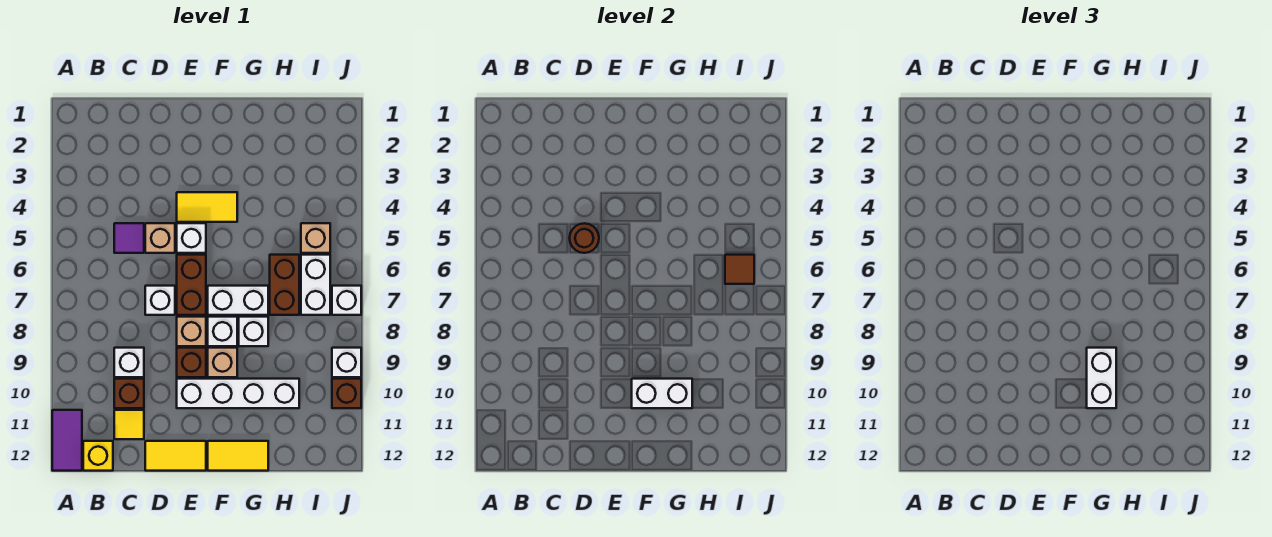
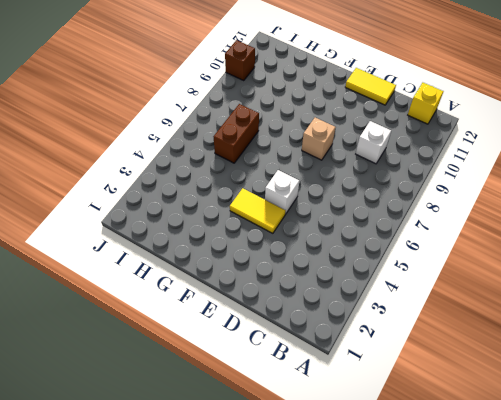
none -> purple 1x2 tile [52,410,82,471]
none -> purple 1x1 tile [114,223,144,253]
none -> brown 1x1 brick [114,379,144,408]
none -> yellow 1x1 tile [114,410,144,439]

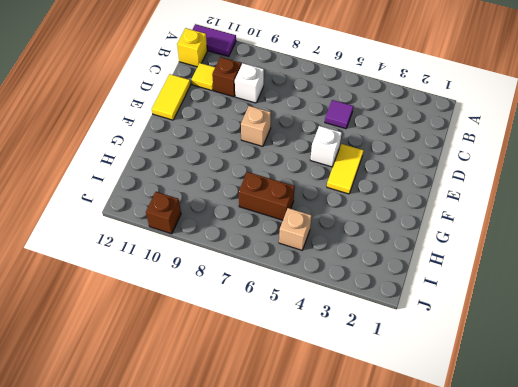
none -> tan 1x1 brick [145,223,175,253]
none -> white 1x1 brick [145,286,175,315]
none -> brown 1x2 brick [177,255,206,315]
none -> brown 1x1 brick [177,348,206,377]

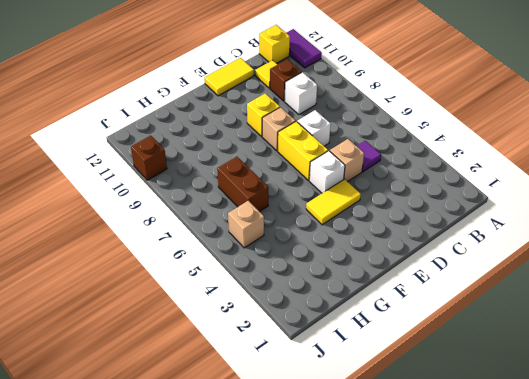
yellow 1x2 brick [278,121,328,180] -> brown 1x2 brick [177,255,206,315]
yellow 1x1 brick [247,93,280,136] -> brown 1x1 brick [177,348,206,377]
none -> white 1x4 brick [177,379,299,408]
none -> white 1x2 brick [208,286,268,315]
none -> white 1x1 brick [208,317,237,346]
none -> tan 1x1 brick [208,348,237,377]

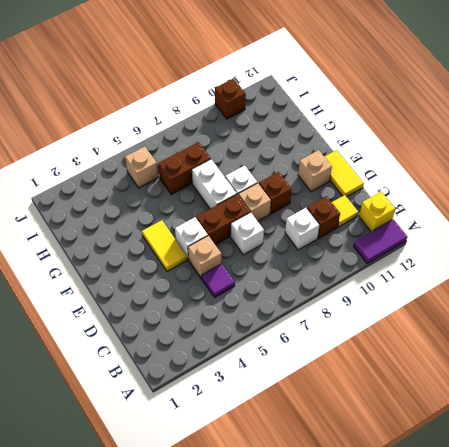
tan 1x1 brick [298,150,332,192] -> tan 1x1 brick moved to [208,348,237,377]
none -> white 1x4 brick [177,379,299,408]
none -> yellow 1x2 tile [208,441,268,471]
none -> white 1x1 brick [239,317,268,346]
none -> white 1x2 brick [301,255,330,315]

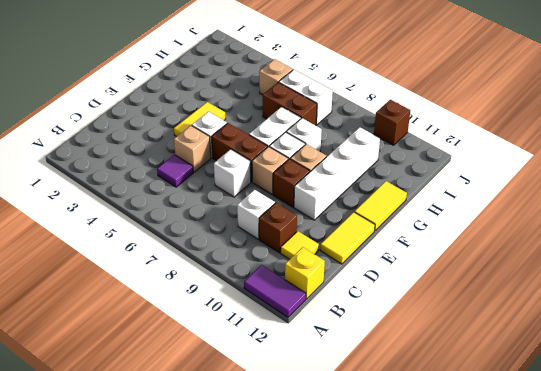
none -> white 1x1 brick [332,286,361,315]
none -> white 1x1 brick [332,348,361,377]
none -> brown 1x1 round brick [570,223,599,253]
none -> white 1x2 brick [632,379,692,408]

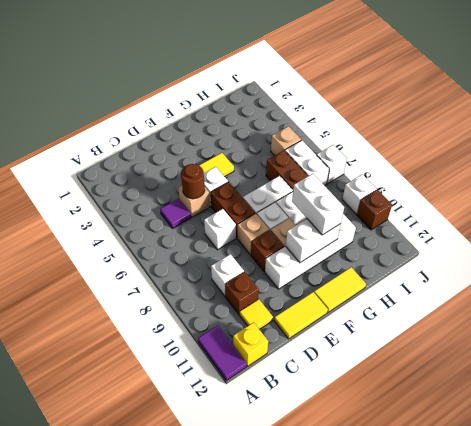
none -> brown 1x1 tile [725,255,754,284]

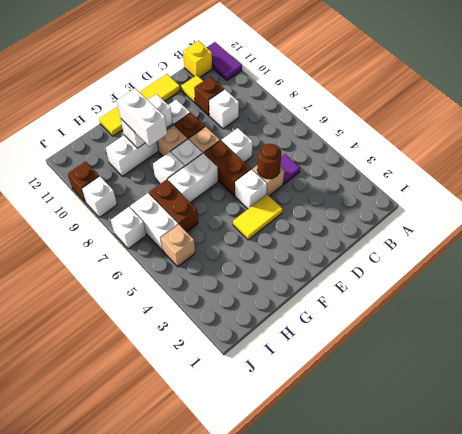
none -> brown 1x1 tile [725,255,754,284]

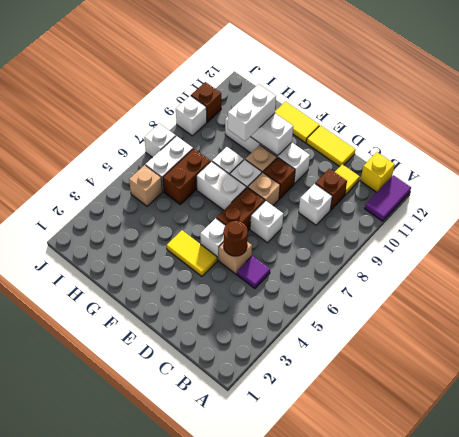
none -> brown 1x1 tile [725,255,754,284]

